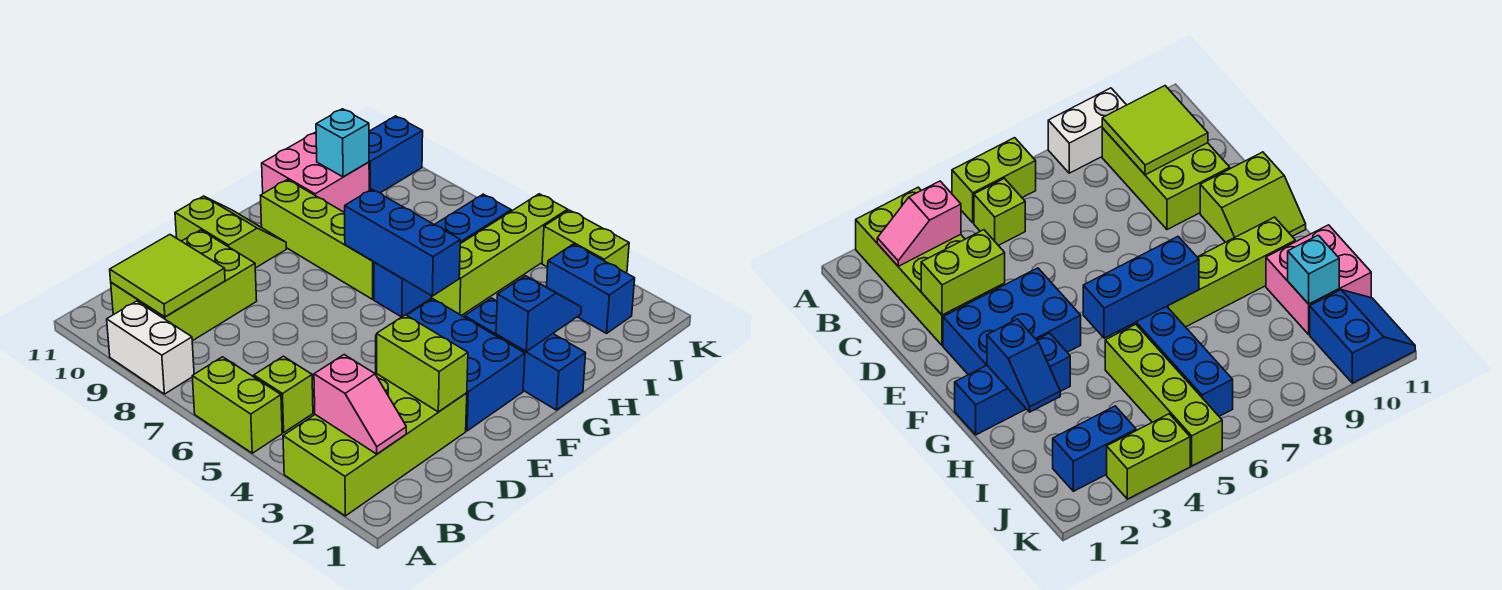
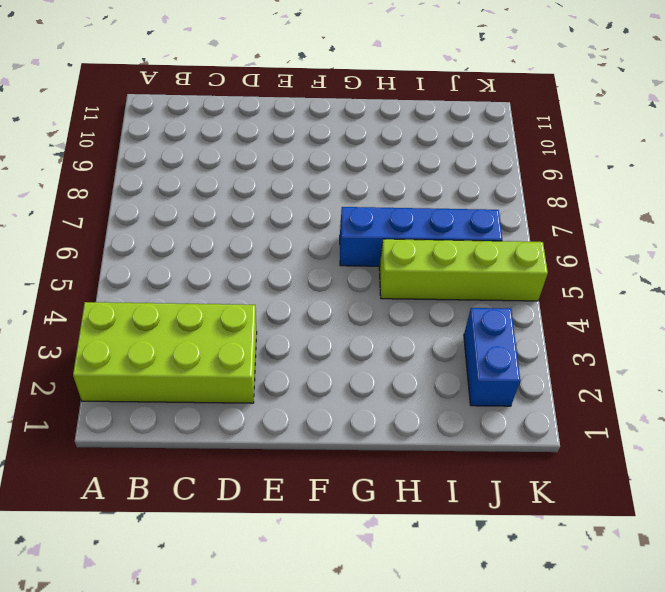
none -> lime 1x2 brick [192,357,282,453]
none -> white 1x2 brick [107,301,194,394]
none -> lime 1x1 brick [254,356,313,432]

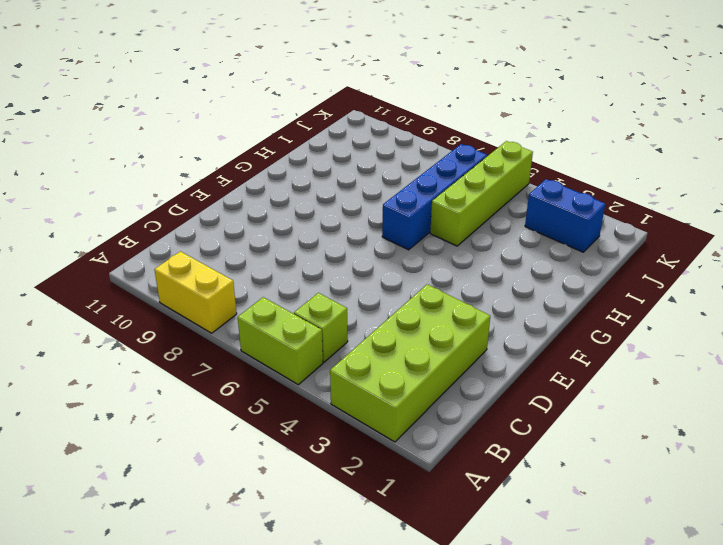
yellow 1x2 brick [154,251,237,333] -> white 1x2 brick [107,301,194,394]
none -> lime 2x3 brick [111,230,257,341]
none -> blue 2x3 brick [376,299,525,431]
none -> lime 2x2 slope [175,196,286,268]

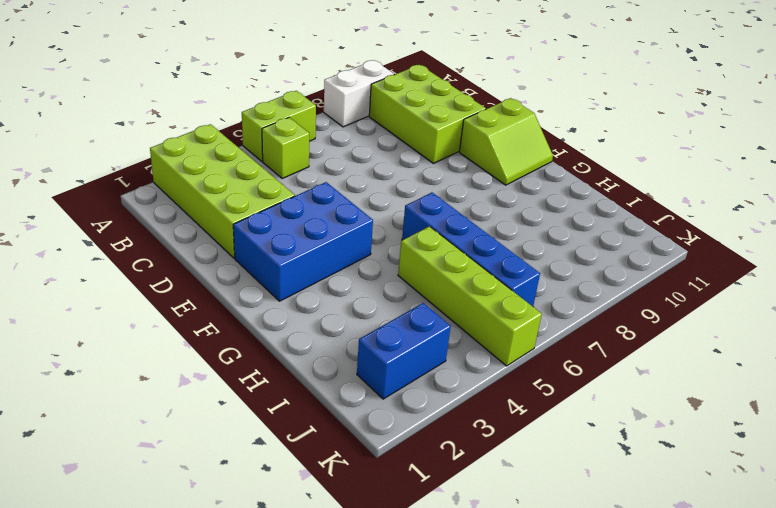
none -> blue 1x3 brick [465,298,586,410]
none -> lime 1x4 brick [261,180,374,299]
none -> pink 2x2 brick [262,132,369,213]

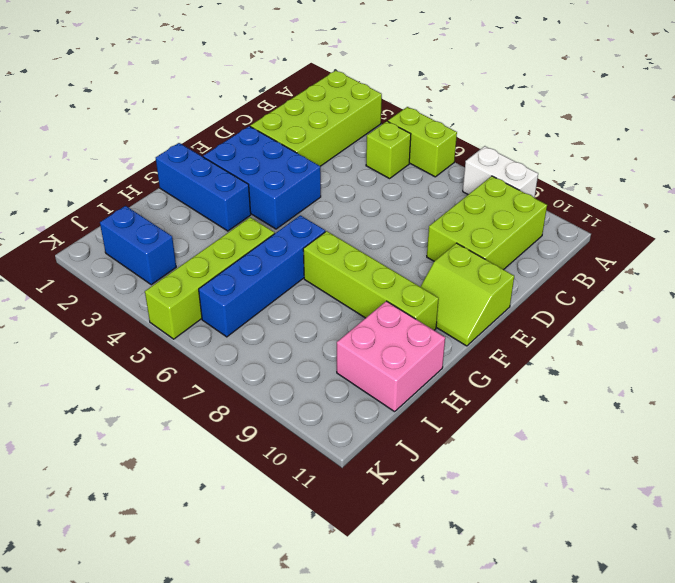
none -> blue 2x2 slope [369,116,423,193]
none -> lime 1x2 brick [542,210,629,273]
none -> pink 1x2 slope [314,355,406,454]

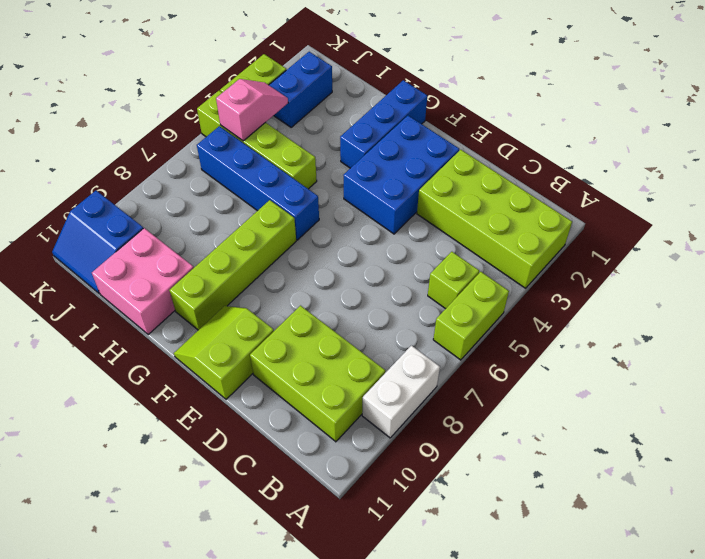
pink 1x2 slope [216,79,288,141] -> pink 1x2 slope moved to [314,355,406,454]
none -> lime 2x2 tile [110,235,225,317]
none -> lime 1x2 brick [377,315,468,412]
none -> blue 1x2 slope [496,276,581,351]

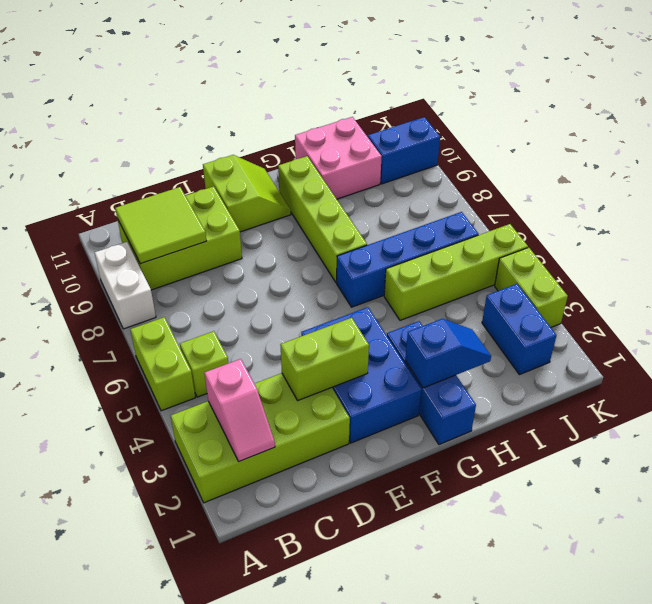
lime 1x2 brick [280,318,369,401] -> lime 1x2 brick turned to [377,315,468,412]
none -> blue 1x3 brick [345,189,460,296]
none -> cyan 1x1 brick [316,109,369,177]

